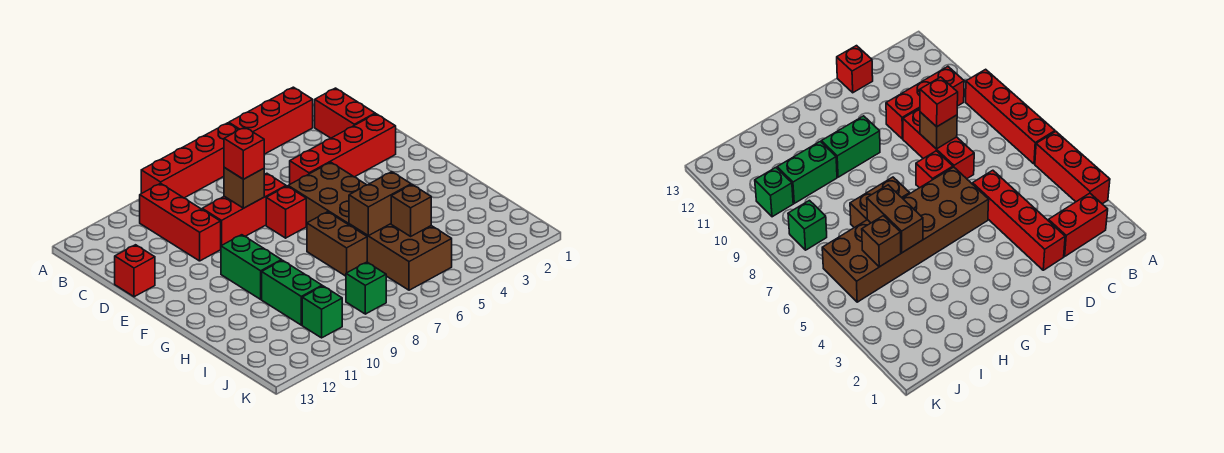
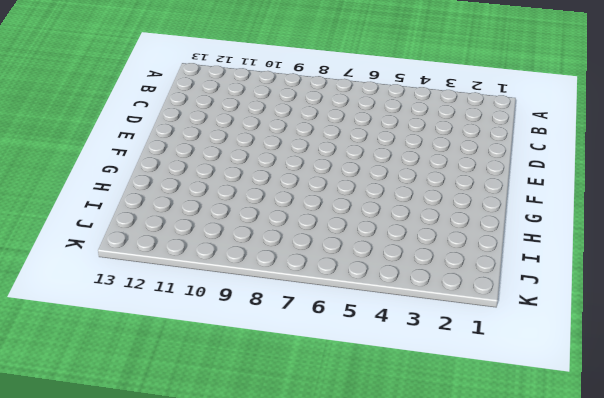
none -> red 1x3 brick [229,87,313,154]
none -> red 1x4 brick [141,123,238,198]
none -> red 1x2 brick [315,88,375,138]

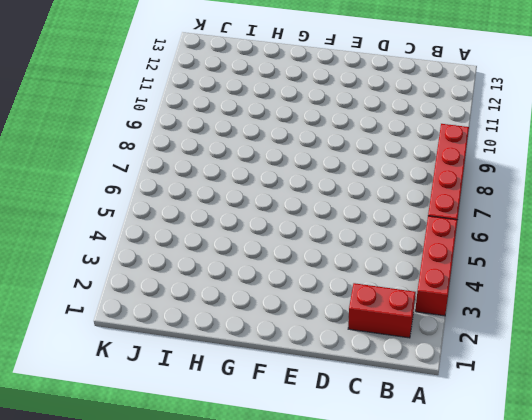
none -> red 1x3 brick [140,183,221,261]
none -> red 1x4 brick [290,114,396,184]
none -> red 1x3 brick [202,173,286,246]

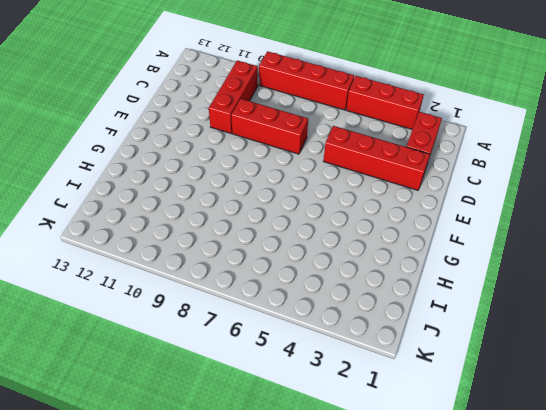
none -> red 1x1 brick [115,245,155,297]
none -> brown 2x6 brick [288,162,452,290]
none -> red 1x1 brick [266,186,306,238]

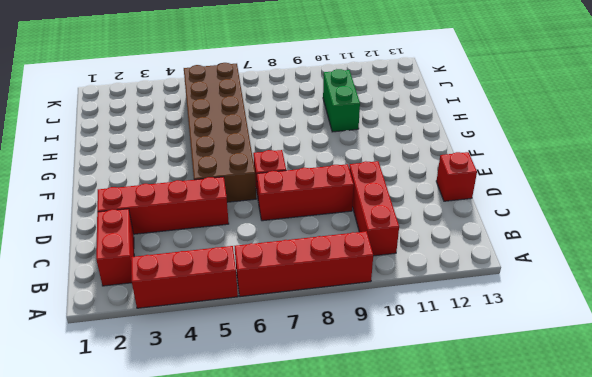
none -> green 1x2 brick [221,235,281,299]
none -> brown 1x2 brick [307,212,367,276]
none -> green 1x1 brick [346,262,386,314]

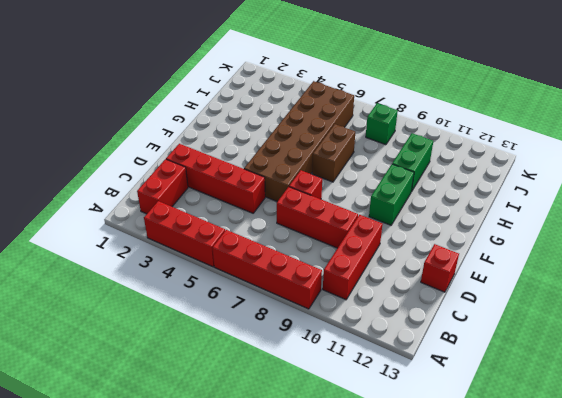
none -> green 1x1 brick [302,286,342,338]
none -> brown 1x1 brick [224,168,265,208]
none -> brown 1x2 brick [349,172,411,236]

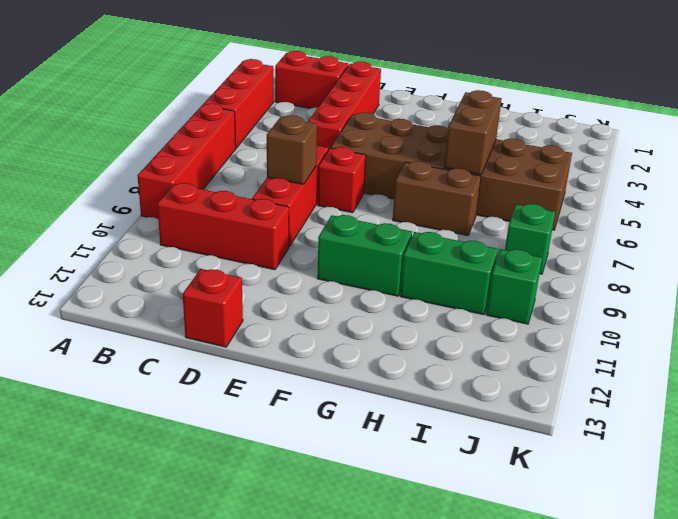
none -> brown 1x1 brick [391,185,431,236]
none -> red 1x1 brick [224,127,264,179]

